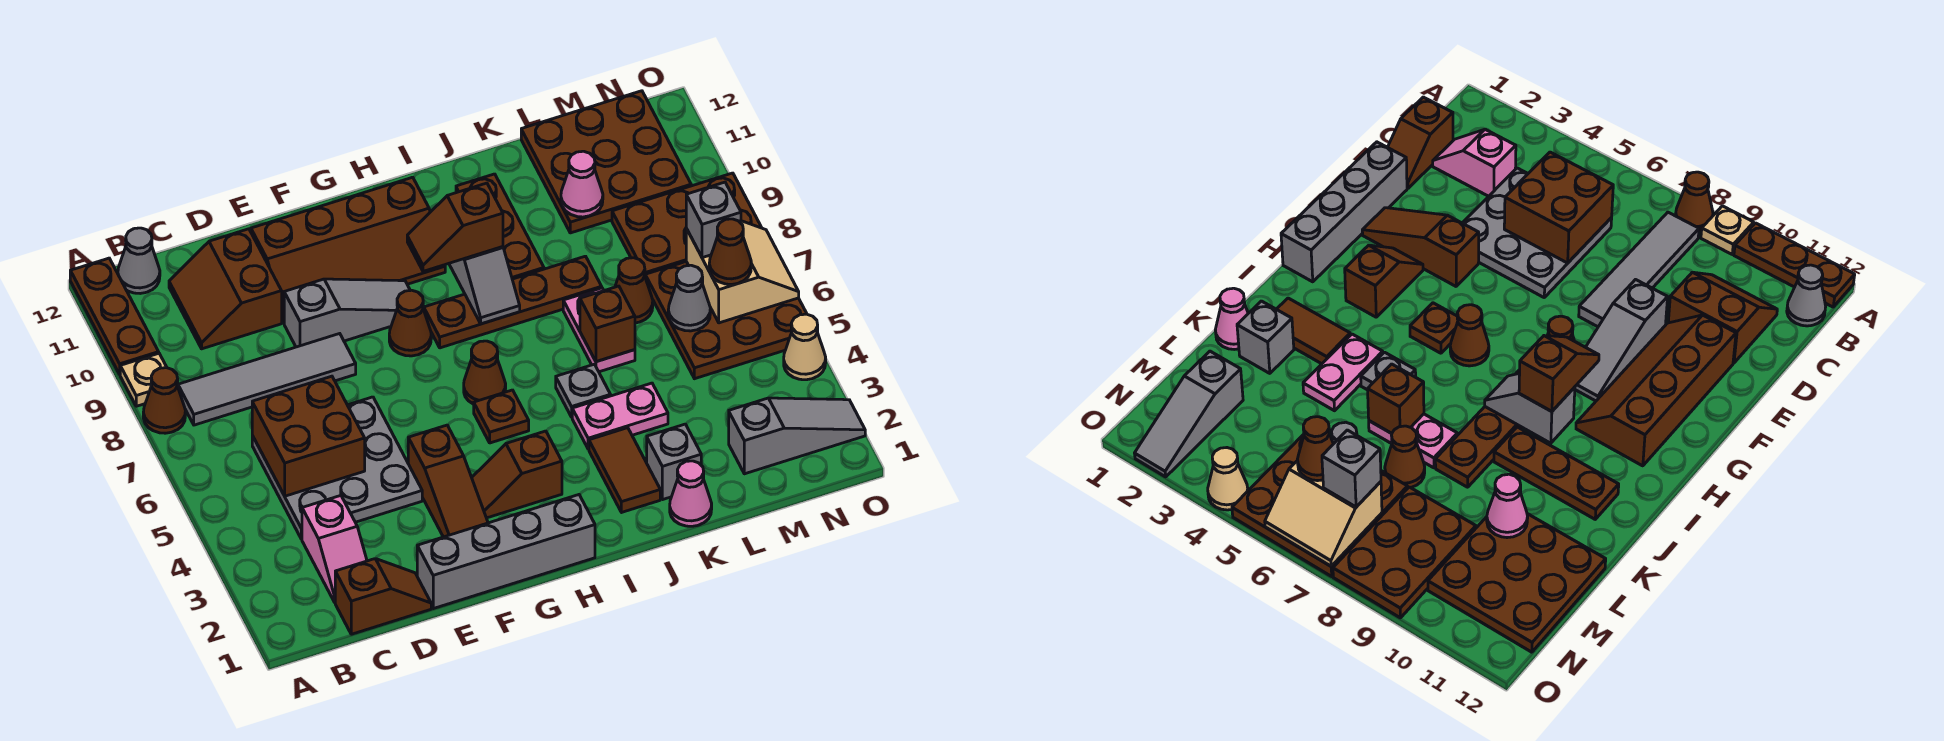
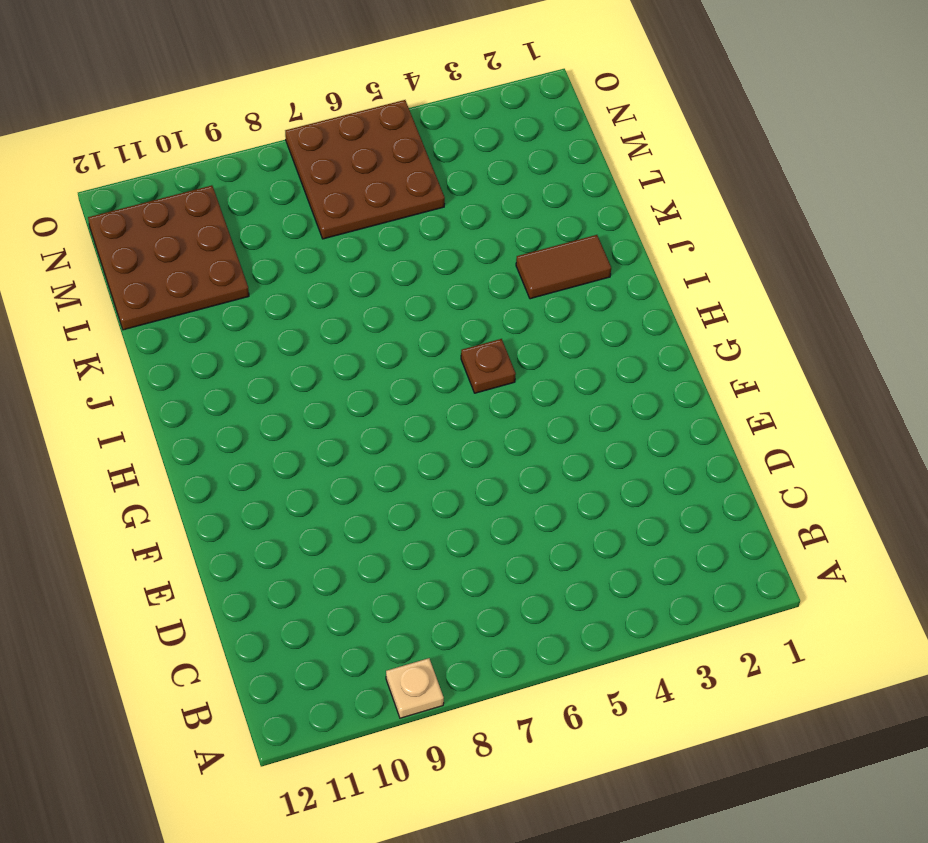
none -> brown 1x1 cone [143,368,185,433]
none -> brown 1x3 plate [70,258,159,374]
none -> grey 1x4 tile [178,334,356,425]
none -> grey 1x1 cone [118,228,160,294]

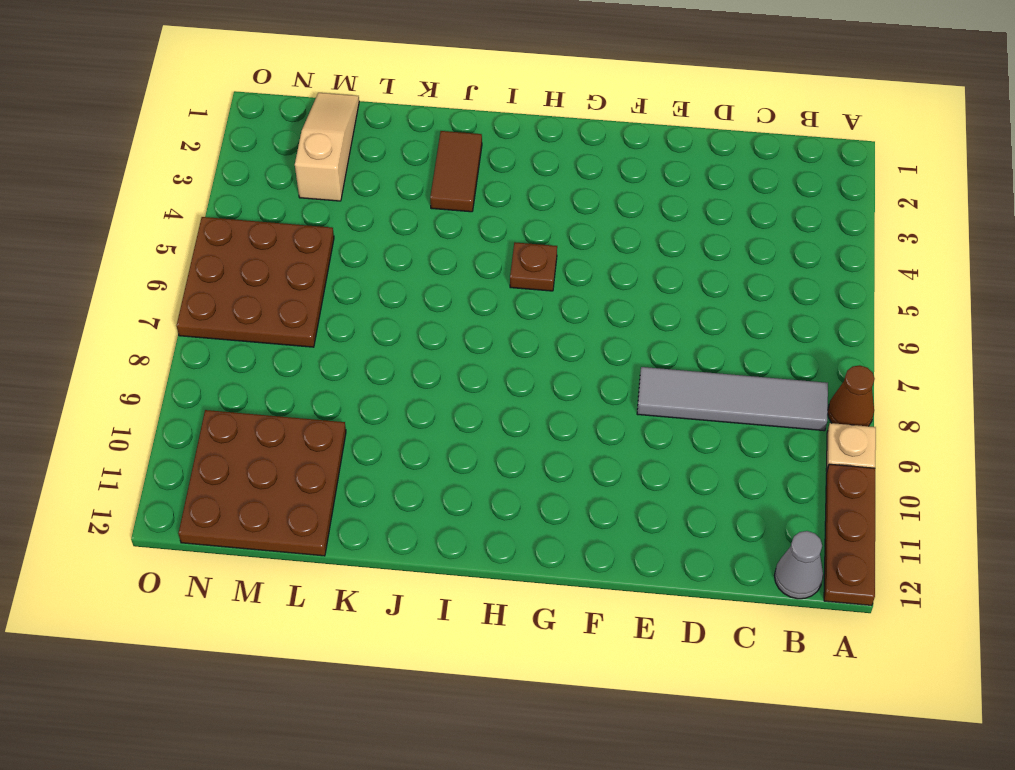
tan 1x3 slope [295,93,359,201] -> grey 1x3 slope [729,398,865,474]
none -> brown 1x2 slope [335,559,431,634]
none -> pink 1x2 slope [302,496,367,602]
none -> grey 3x3 plate [252,397,422,539]
none -> brown 2x2 slope [169,229,282,349]

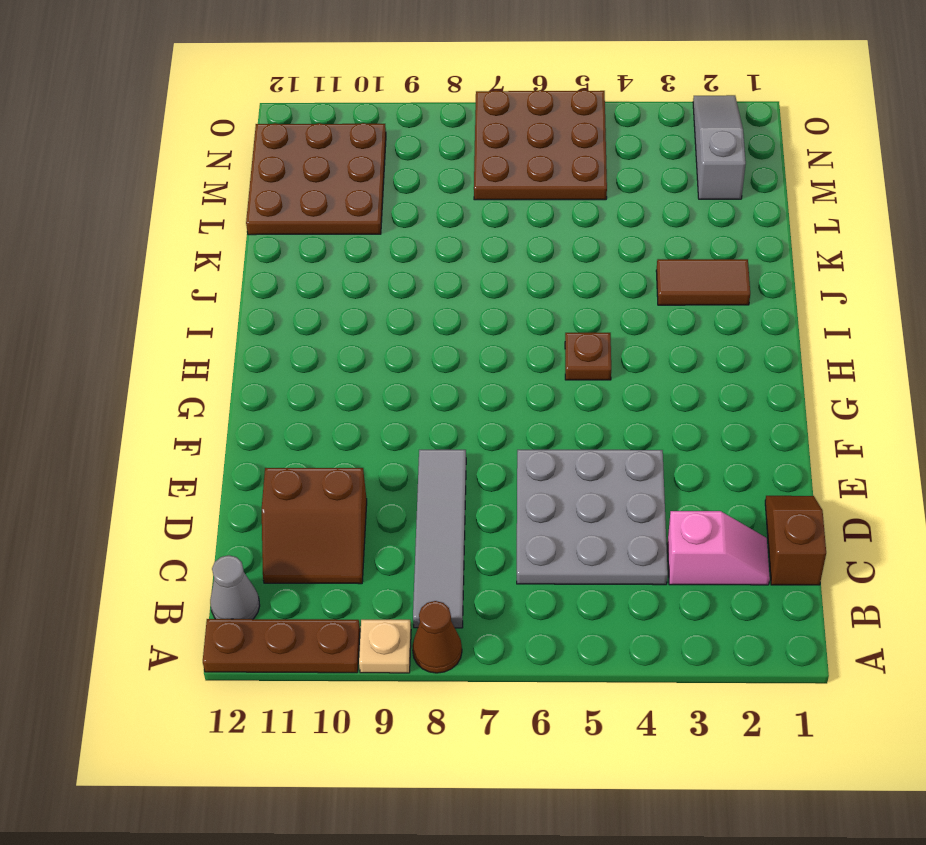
none -> grey 1x4 brick [417,495,595,609]
none -> grey 1x3 slope [284,279,410,347]
none -> brown 2x4 slope [251,177,445,323]
none -> brown 1x3 slope [408,425,488,537]

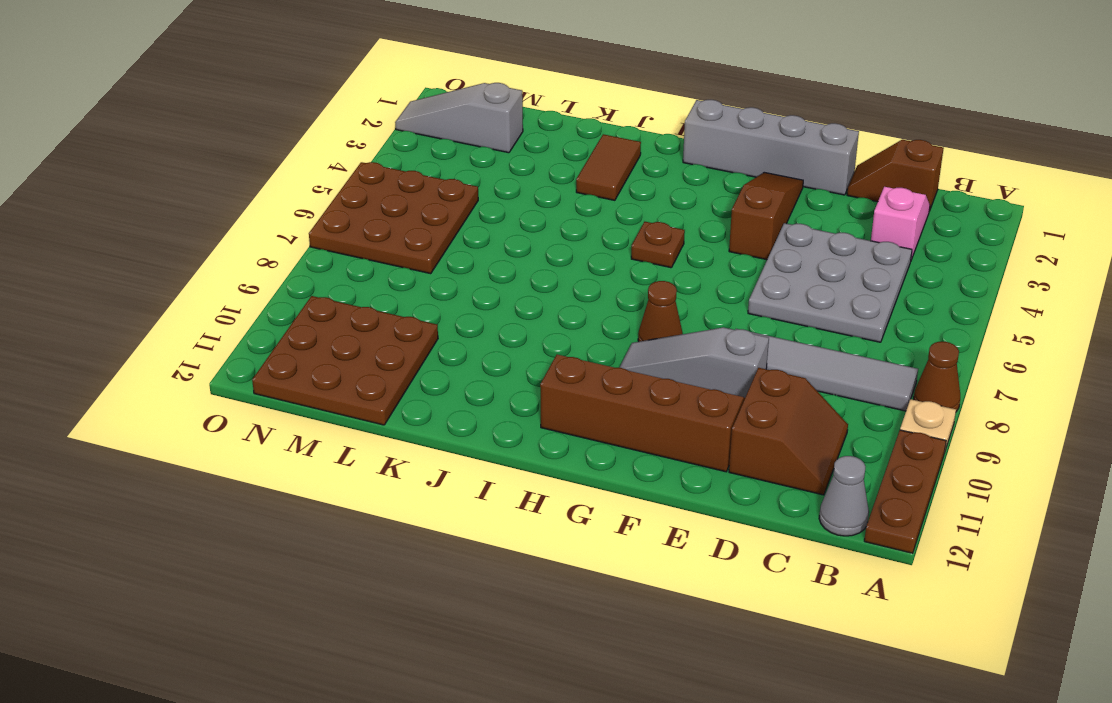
none -> brown 1x2 slope [472,431,562,518]
none -> brown 1x1 cone [464,341,506,404]
none -> brown 1x4 plate [424,256,602,348]
none -> pink 1x2 plate [572,383,668,449]

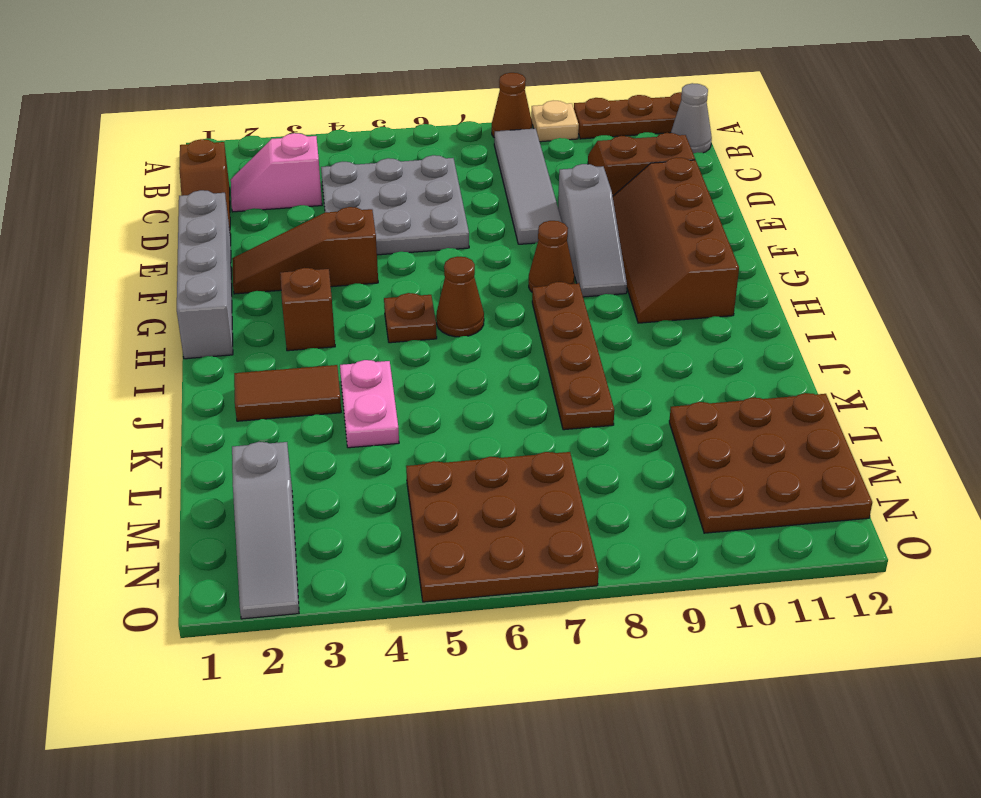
none -> grey 1x1 plate [556,364,611,417]
none -> brown 1x3 plate [456,174,544,279]
none -> pink 1x1 cone [670,461,712,526]
none -> grey 1x1 brick [647,424,701,500]

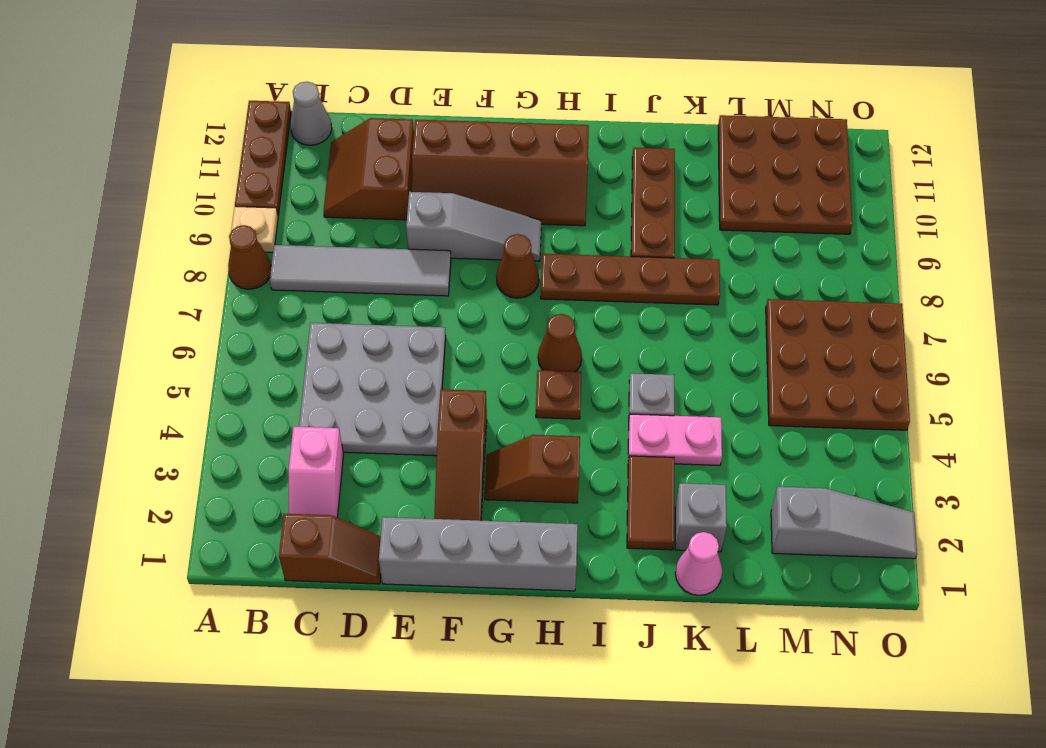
none -> pink 1x2 plate [563,288,635,372]
none -> brown 1x1 cone [615,258,653,323]
none -> brown 2x3 plate [612,173,762,275]
none -> tan 1x1 cone [784,314,826,380]

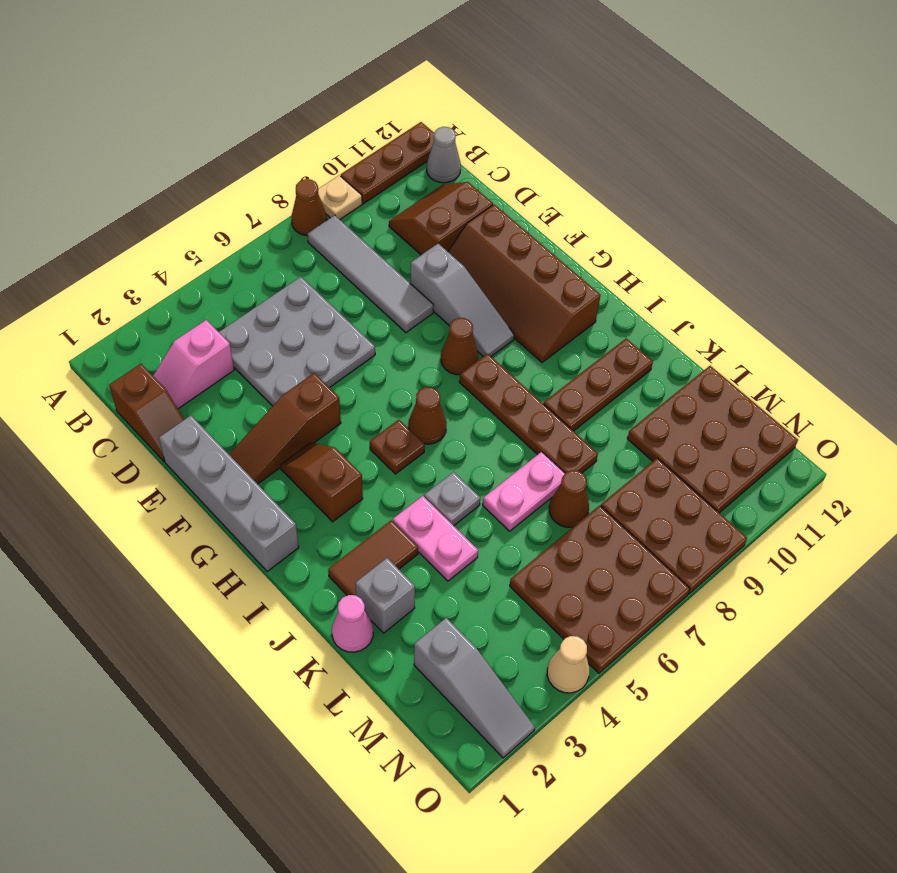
none -> brown 2x2 brick [252,376,365,496]
none -> grey 1x2 slope [449,247,520,324]
none -> brown 1x1 brick [580,286,635,362]
none -> pink 1x1 cone [561,151,603,217]

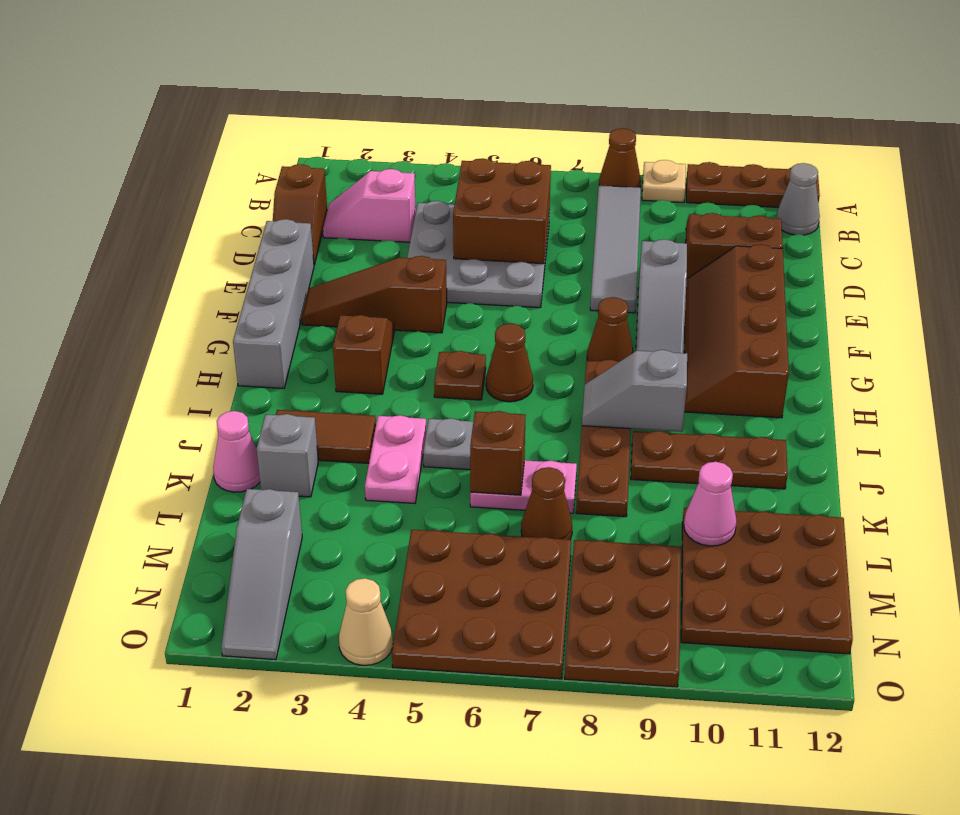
none -> grey 1x1 cone [668,265,710,331]
none -> tan 2x2 slope [686,221,799,323]
none -> brown 1x2 slope [407,183,503,271]
none -> brown 1x1 cone [709,219,751,284]

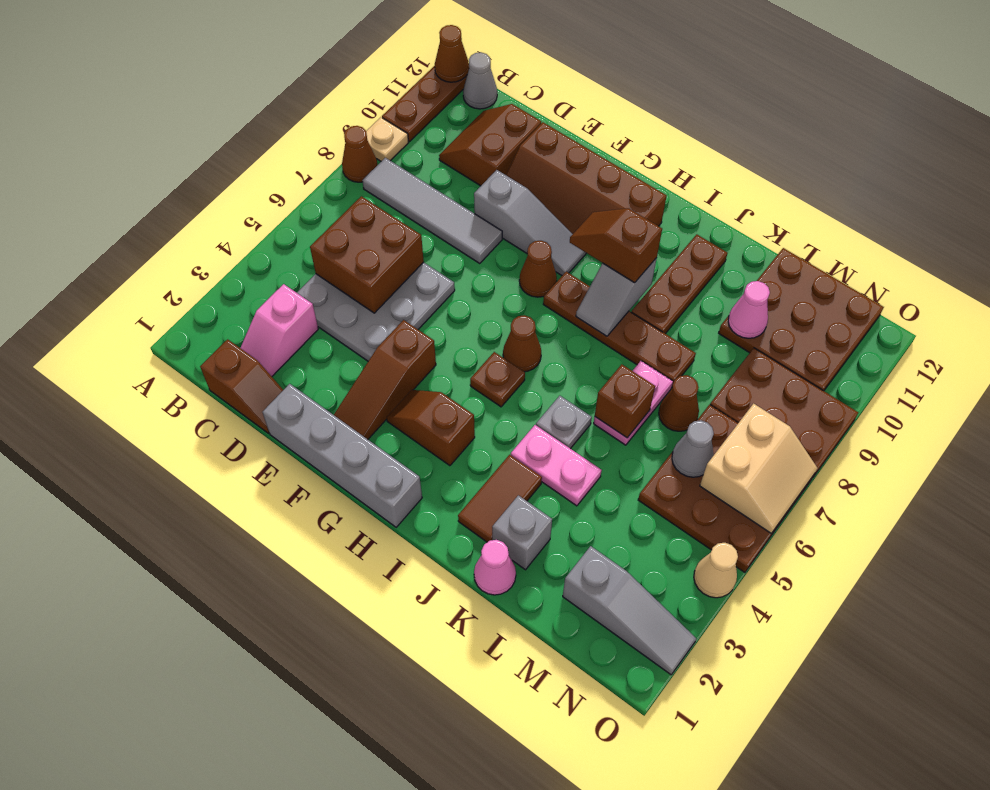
brown 1x1 cone [435,25,469,82] -> brown 1x1 cone moved to [709,219,751,284]
none -> grey 1x1 brick [686,182,741,258]

